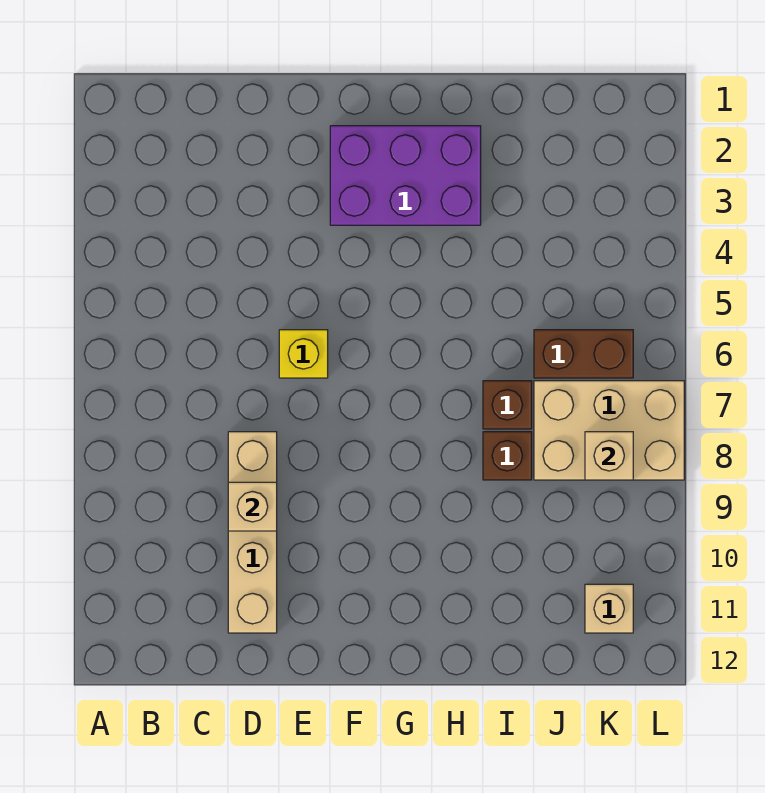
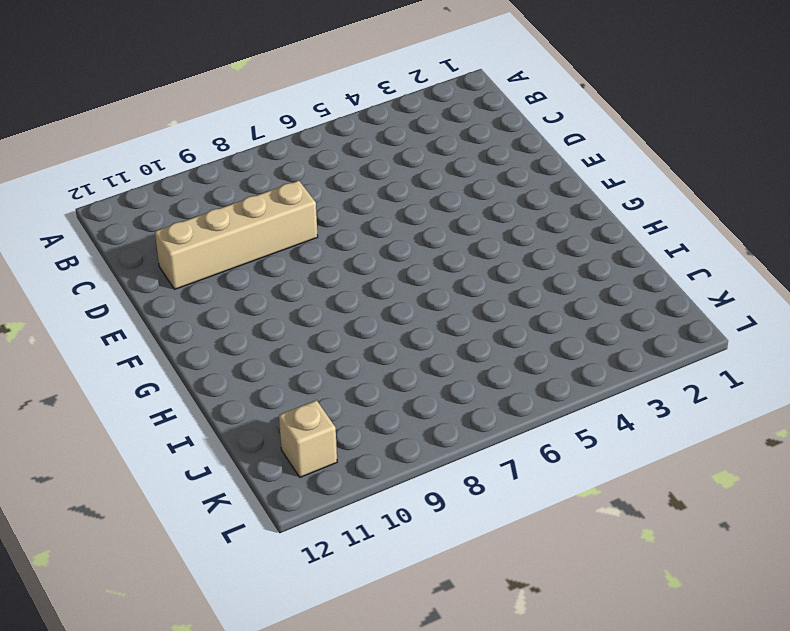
none -> yellow 1x1 brick [279,330,328,378]
none -> purple 2x3 brick [330,126,481,225]

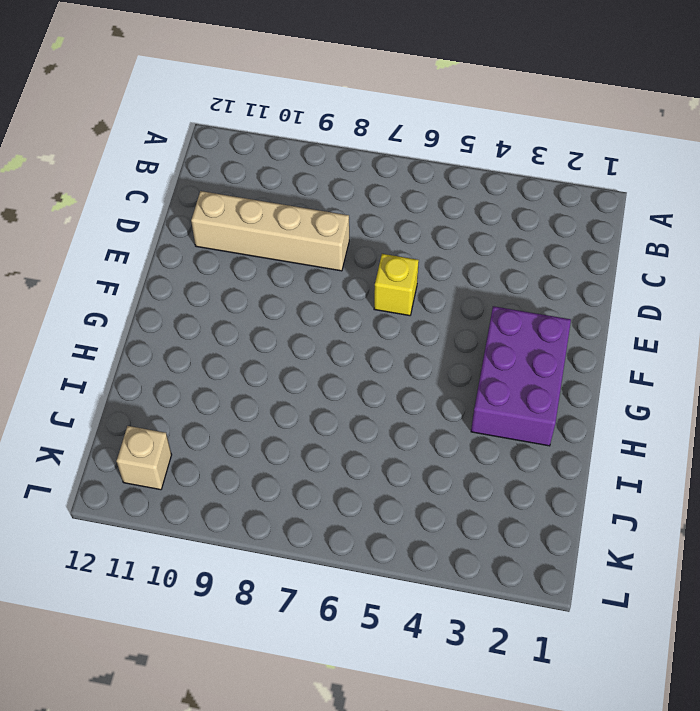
none -> brown 1x1 brick [483,381,532,429]
none -> brown 1x1 brick [483,432,532,480]

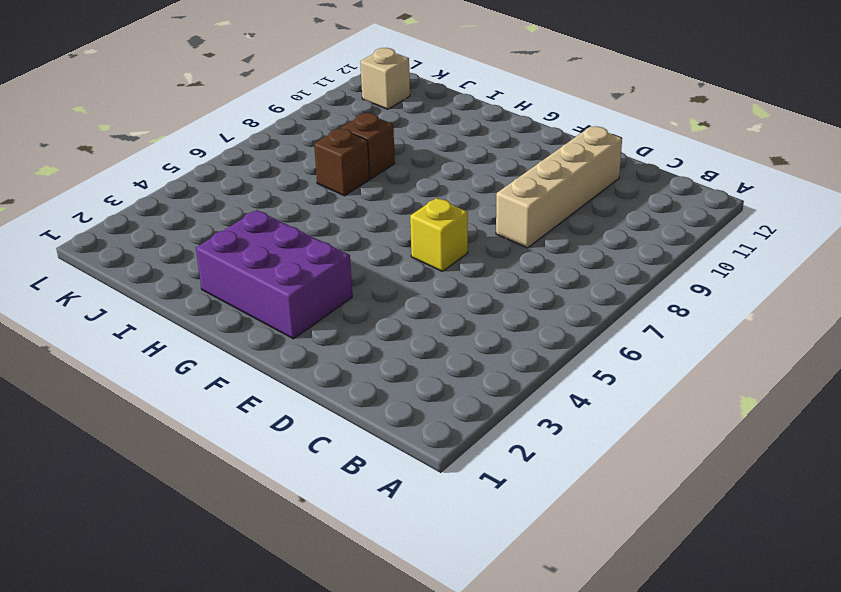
none -> brown 1x2 brick [534,330,633,378]
none -> tan 2x3 brick [534,381,684,480]

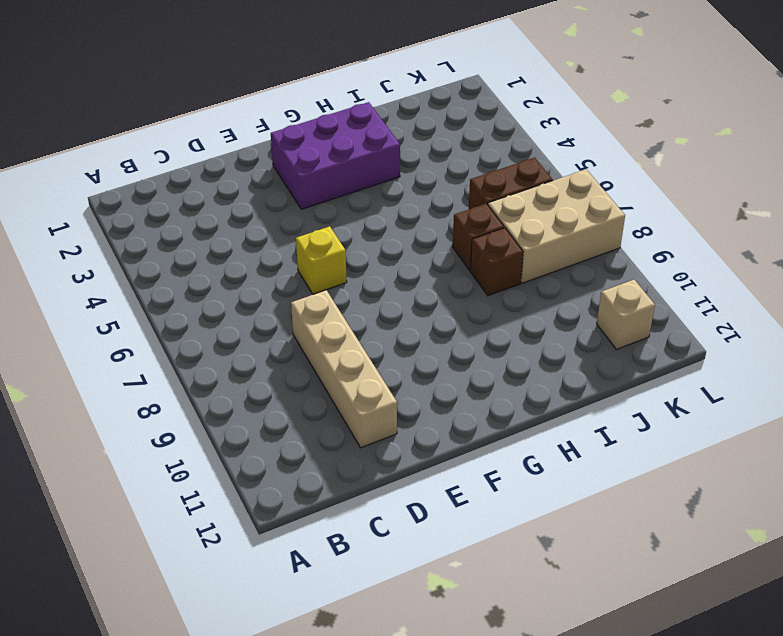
none -> tan 1x1 brick [228,482,277,531]
none -> tan 1x1 brick [585,432,633,480]

